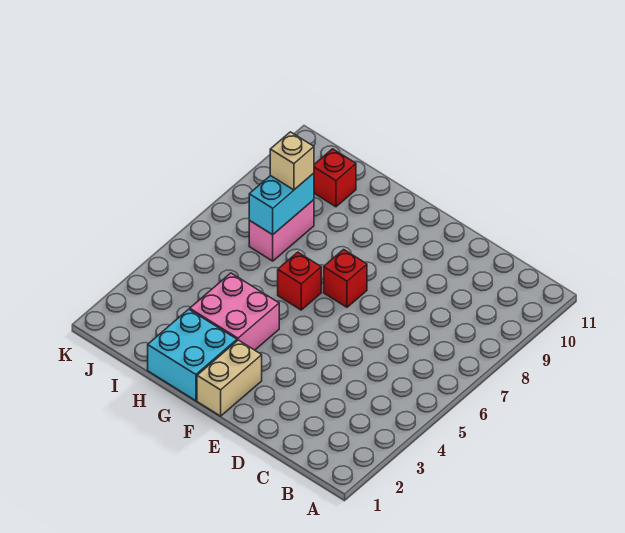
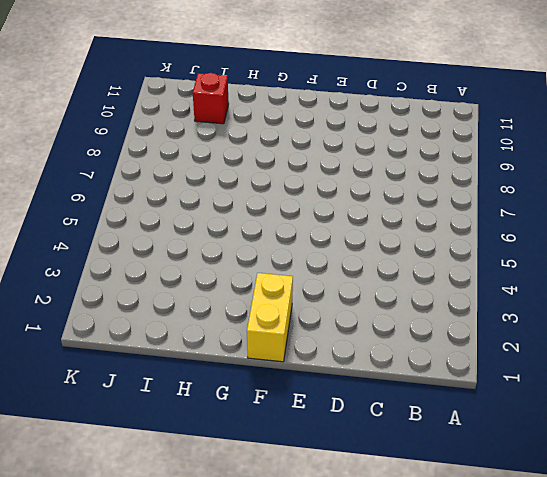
yellow 1x2 brick [247,273,293,362] -> tan 1x2 brick [197,340,262,416]
none -> red 1x1 brick [324,250,367,307]
none -> cyan 2x2 brick [148,309,237,401]

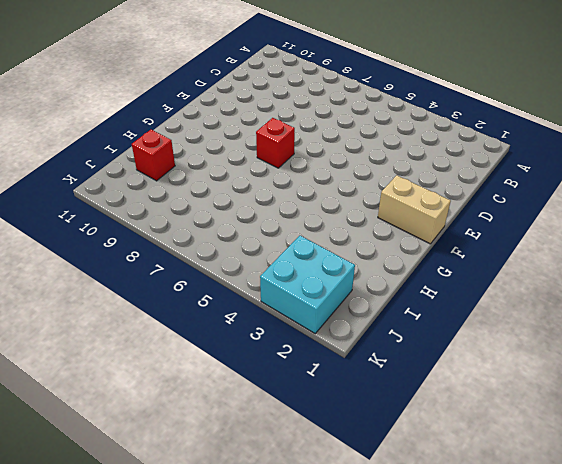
cyan 2x2 brick [260,236,355,333] -> cyan 2x2 brick moved to [148,309,237,401]
none -> pink 2x2 brick [190,273,279,350]
none -> red 1x1 brick [278,252,321,310]

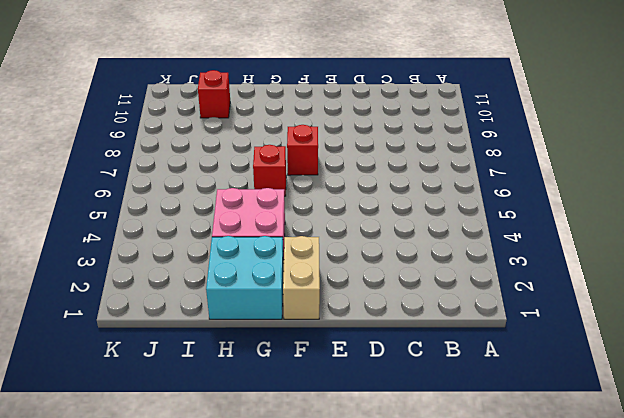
none -> pink 1x2 brick [249,200,314,261]
none -> cyan 1x2 brick [249,173,314,235]

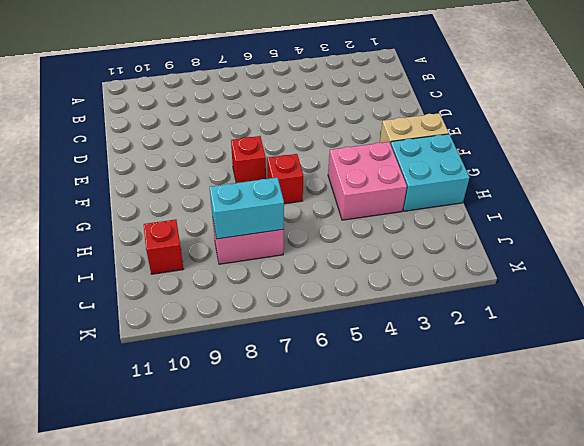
none -> tan 1x1 brick [270,132,314,190]

